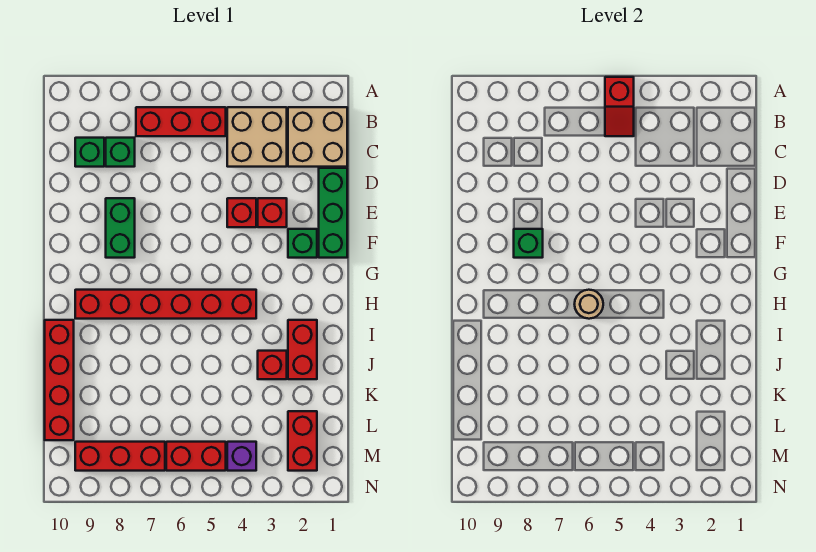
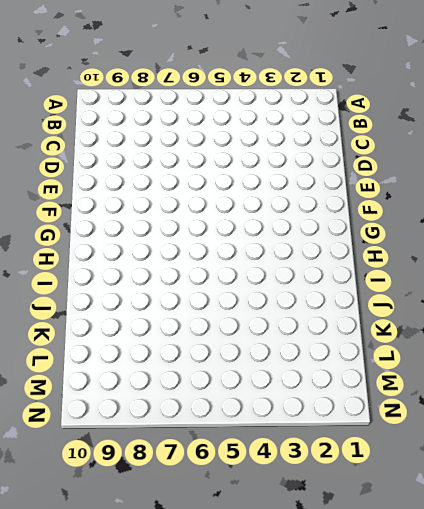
none -> tan 2x2 brick [288,107,347,167]
none -> tan 2x2 brick [227,107,287,167]
none -> red 1x3 brick [136,107,226,136]

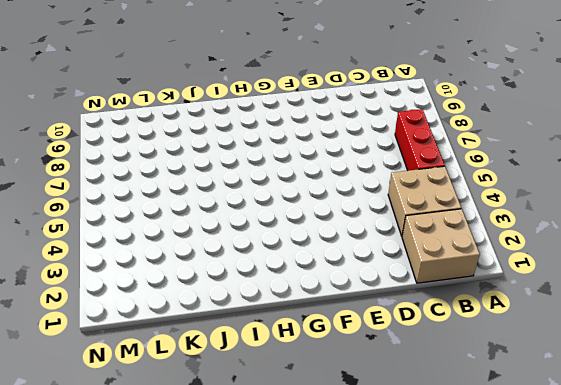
none -> green 1x1 brick [106,138,135,167]
none -> green 1x1 brick [75,138,104,167]
none -> green 1x3 brick [319,168,347,258]

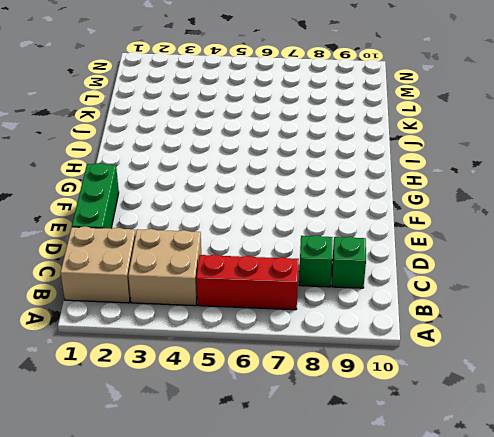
none -> red 1x1 brick [258,198,287,227]
none -> red 1x1 brick [227,198,256,227]
none -> green 1x2 brick [106,198,135,258]

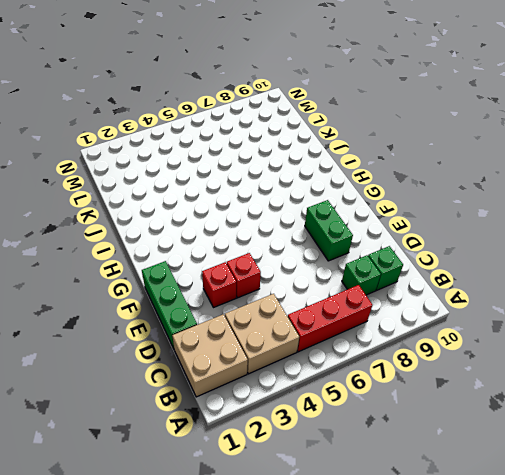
none -> green 1x1 brick [288,229,317,258]
none -> red 1x6 brick [75,290,256,319]
none -> red 1x2 brick [288,320,317,379]

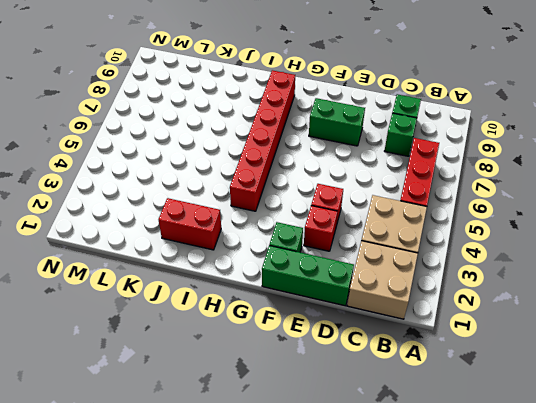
none -> red 1x4 brick [45,320,74,440]
none -> red 1x1 brick [258,351,287,379]
none -> red 1x2 brick [288,411,317,471]

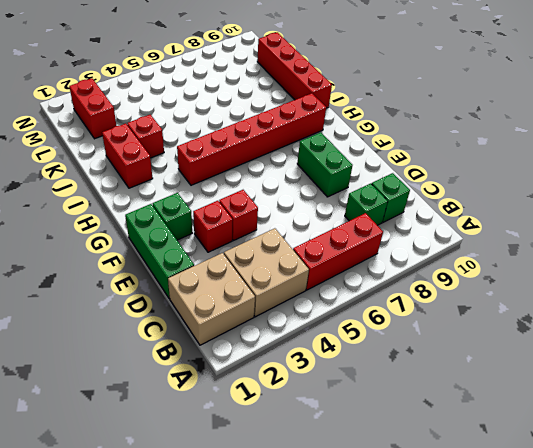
none -> purple 1x1 brick [227,442,256,471]
none -> red 1x2 brick [166,442,226,471]
none -> red 1x3 brick [75,442,165,471]

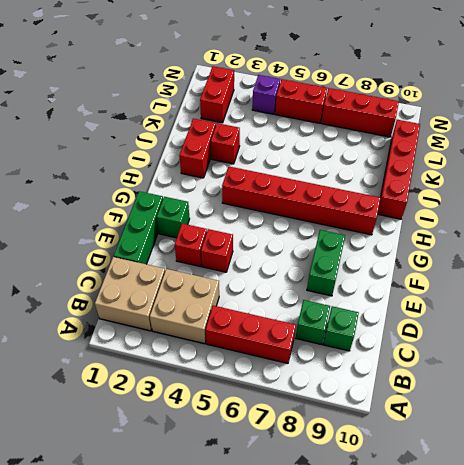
none -> red 1x2 slope [605,77,634,136]
none -> green 1x1 brick [514,229,543,258]
none -> tan 1x1 round brick [575,290,603,319]

